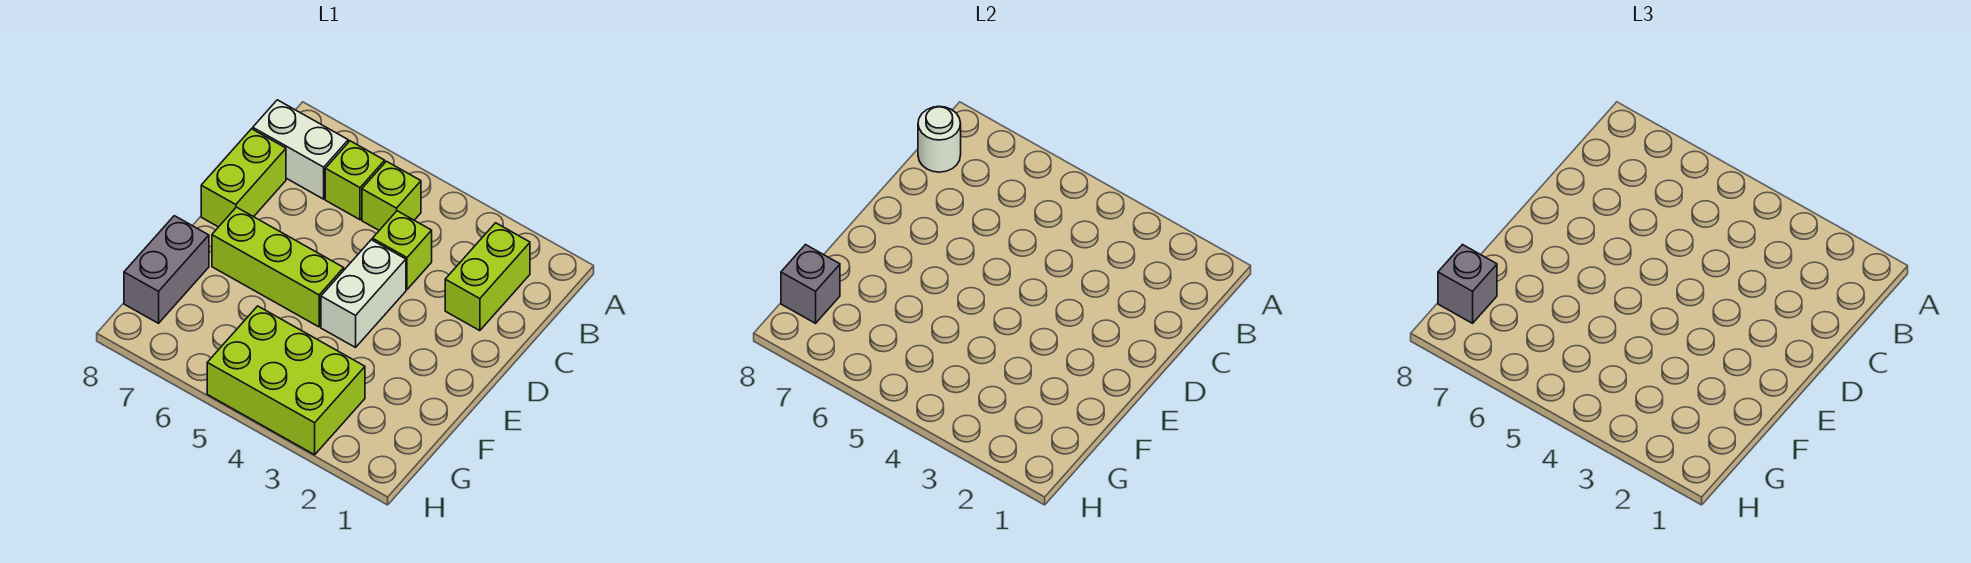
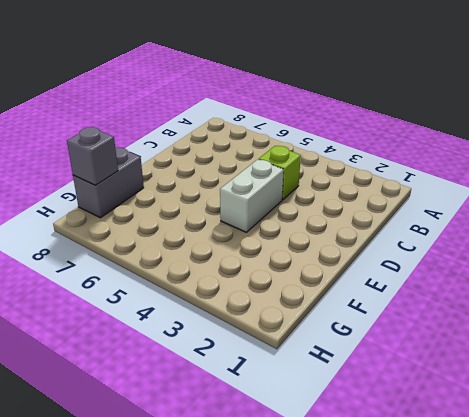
none -> lime 1x2 brick [445,223,530,331]
none -> lime 1x1 brick [362,161,421,230]
none -> lime 1x1 brick [325,141,385,220]

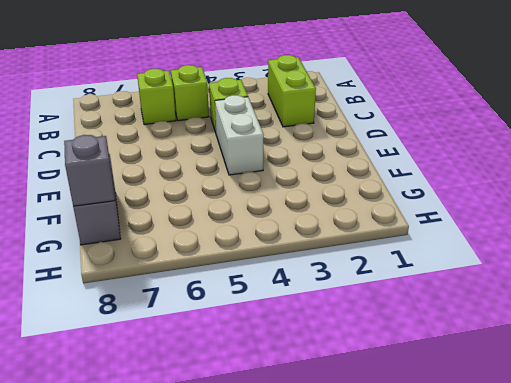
none -> white 1x2 brick [253,100,348,199]
none -> lime 1x2 brick [201,129,286,227]
none -> lime 1x3 brick [212,207,344,327]

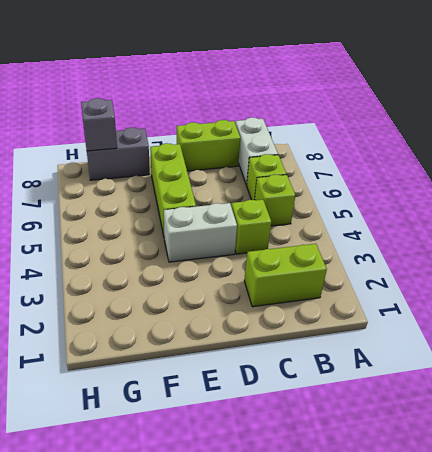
none -> lime 2x3 brick [207,306,365,455]
none -> white 1x1 round brick [918,106,961,172]
none -> grey 1x1 brick [1438,245,1497,323]

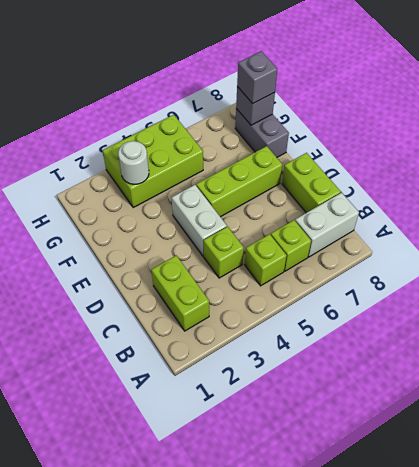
white 1x1 round brick [118,141,149,184] -> white 1x1 round brick moved to [918,106,961,172]

